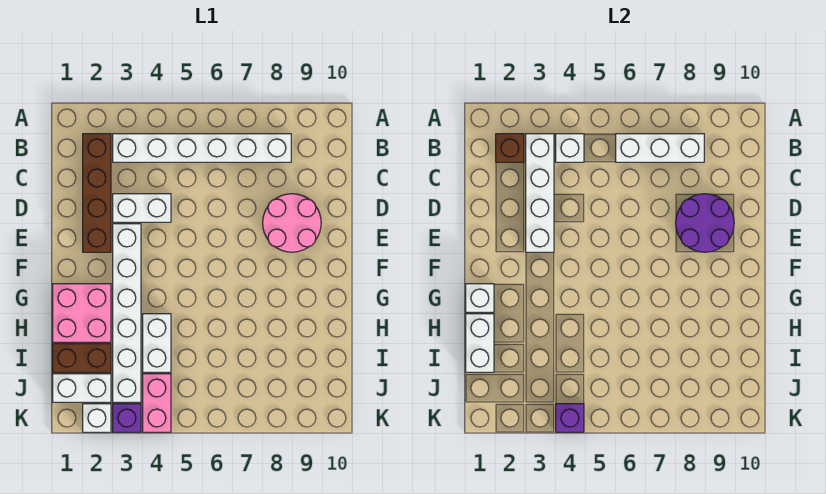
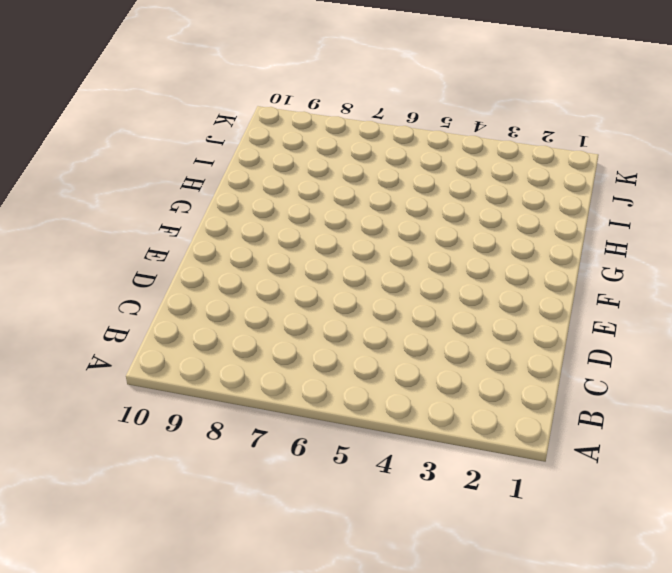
none -> brown 1x4 brick [83,134,111,252]
none -> white 1x6 brick [113,134,291,162]
none -> white 1x2 brick [113,194,171,222]

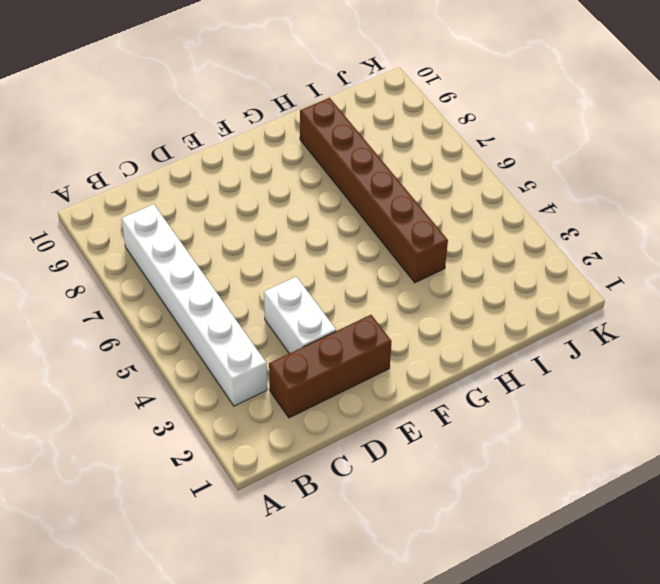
brown 1x3 brick [269,315,392,418] -> brown 1x4 brick [83,134,111,252]
brown 1x6 brick [300,98,448,283] -> white 1x2 brick [143,314,171,372]
none -> pink 2x2 round brick [263,194,321,252]
none -> white 1x6 brick [113,224,141,402]
none -> pink 2x2 brick [53,284,111,342]

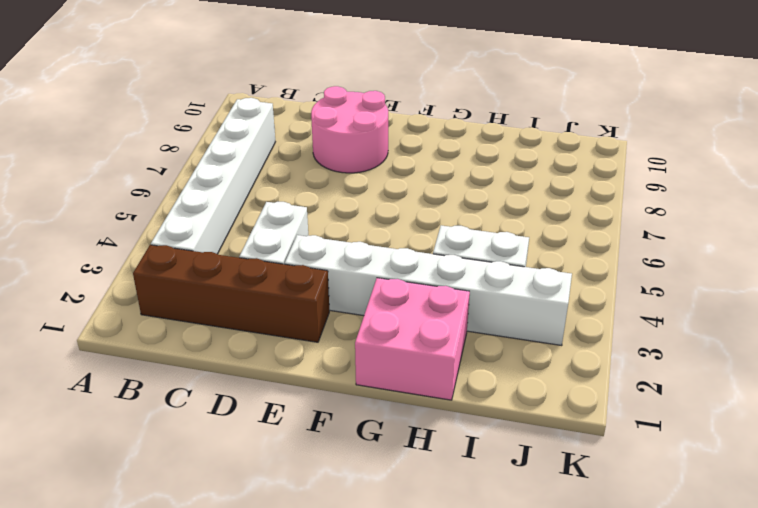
none -> brown 1x2 brick [53,344,111,372]
none -> white 1x2 brick [53,374,111,402]
none -> pink 1x2 brick [143,374,171,432]

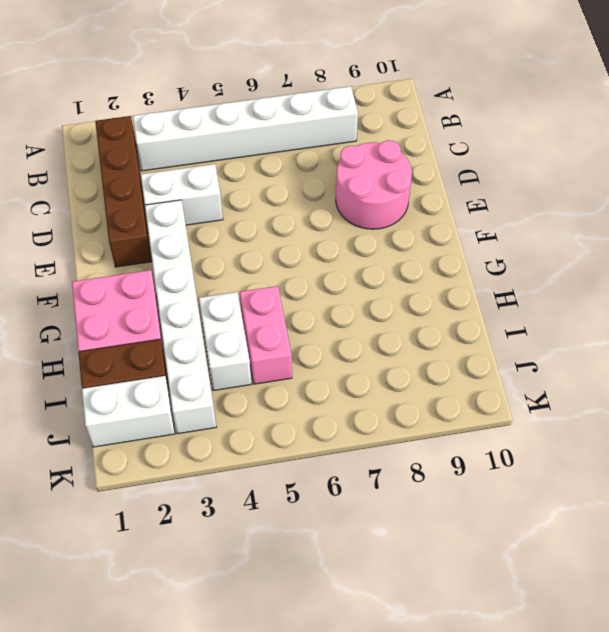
pink 1x2 brick [240,286,292,384] -> pink 1x2 brick moved to [143,374,171,432]
none -> white 1x1 brick [83,404,111,432]
none -> purple 1x1 brick [113,404,141,432]
none -> brown 1x1 brick [496,134,524,162]

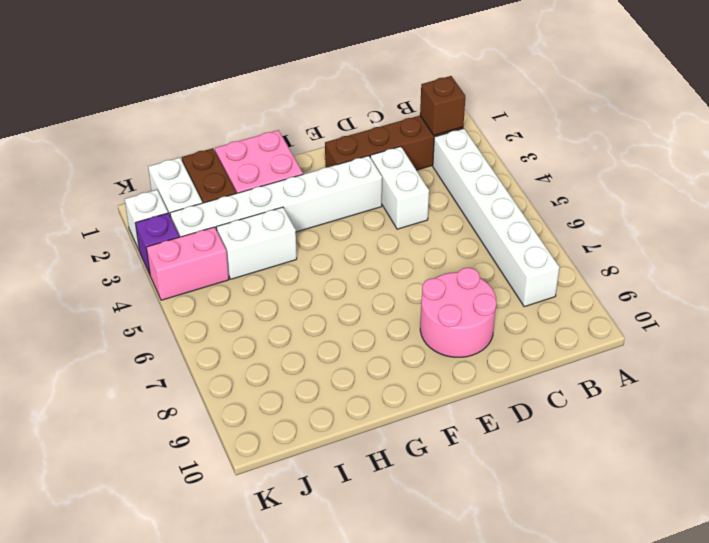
none -> white 1x4 brick [526,134,554,252]
none -> white 1x1 brick [556,134,584,162]
none -> white 1x3 brick [616,134,704,162]

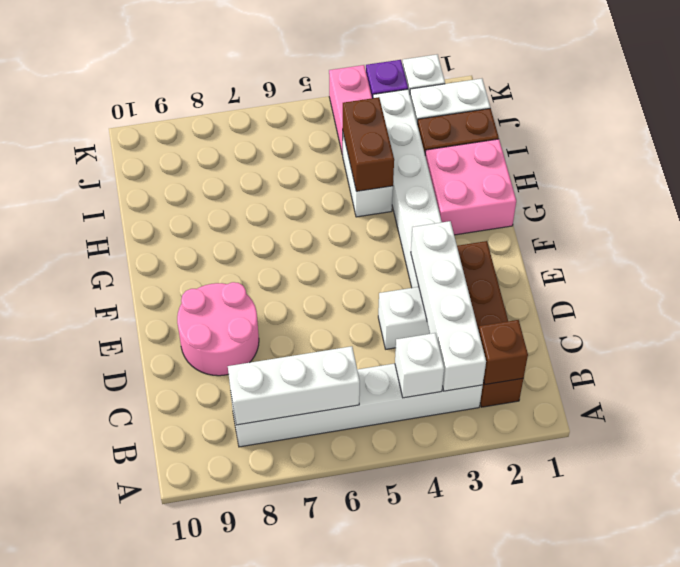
brown 1x2 brick [343,97,394,191] -> none
none -> purple 2x2 round brick [676,194,734,252]
none -> white 1x1 brick [466,284,494,312]
none -> white 1x2 brick [466,314,494,372]

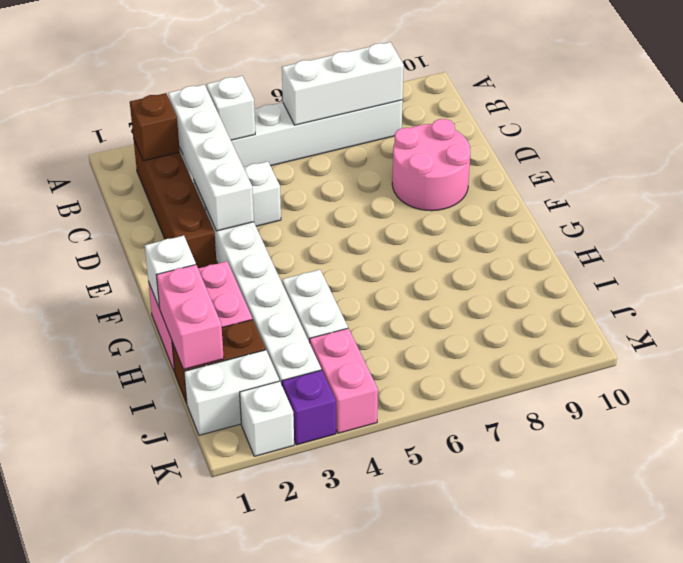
pink 1x2 brick [156,265,224,369] -> white 1x2 brick [466,314,494,372]
none -> purple 2x2 round brick [676,194,734,252]
none -> purple 1x1 brick [556,404,584,432]

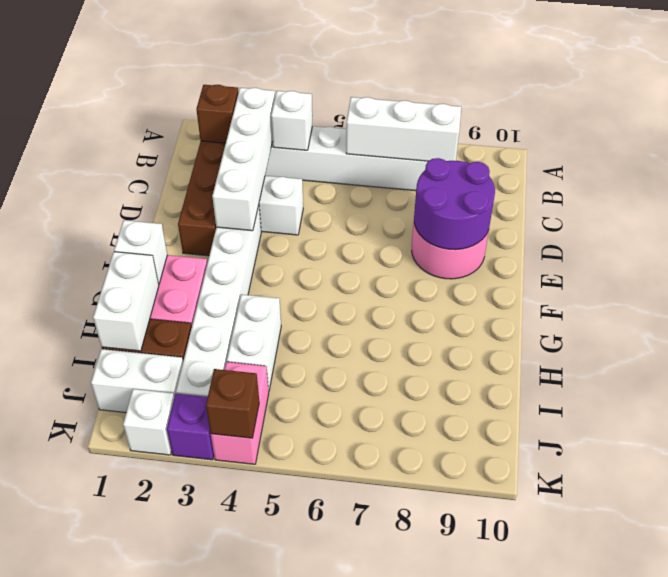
brown 1x1 brick [206,369,259,438] -> purple 1x1 brick [556,404,584,432]

